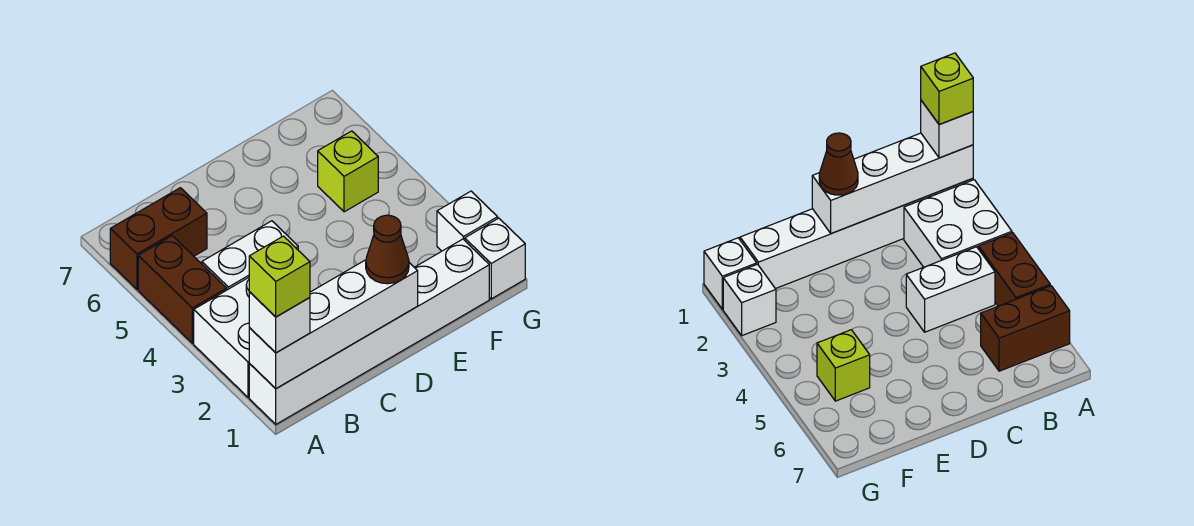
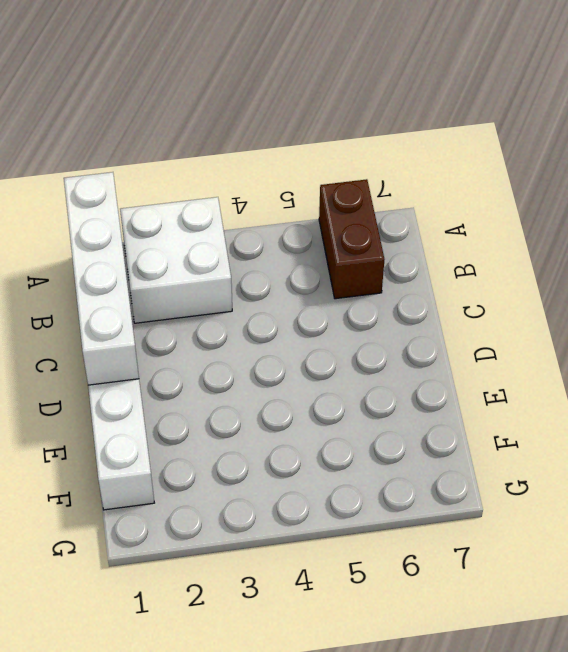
none -> brown 1x2 brick [138,236,227,343]
none -> white 1x2 brick [202,221,298,290]
none -> lime 1x1 brick [318,131,378,212]

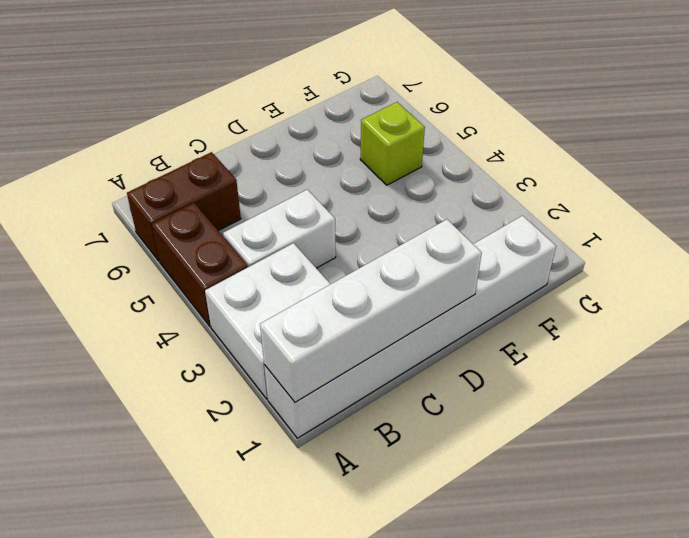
none -> white 1x1 brick [465,218,525,299]
none -> white 1x1 brick [437,191,498,251]
none -> white 1x1 brick [249,292,310,353]

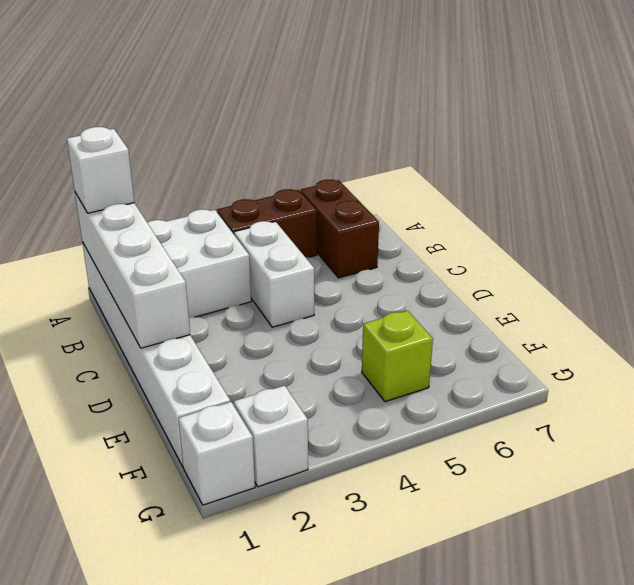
none -> brown 1x1 cone [366,215,409,284]
none -> lime 1x1 brick [249,236,310,317]

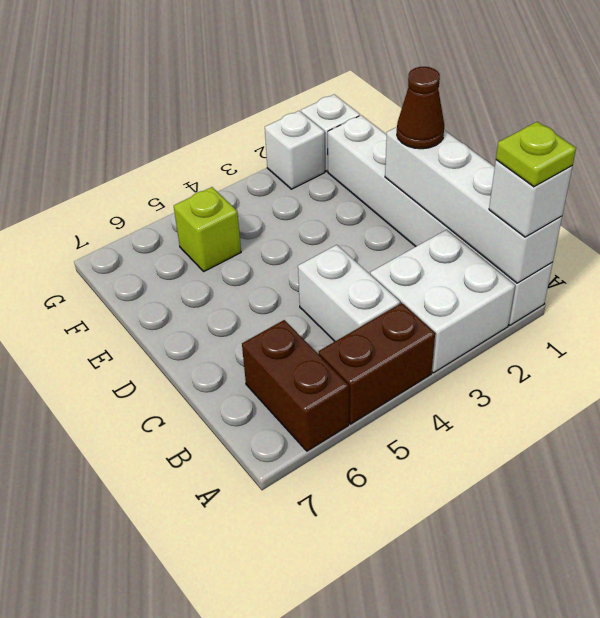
lime 1x1 plate [496,122,576,187] -> lime 1x1 brick [249,236,310,317]

